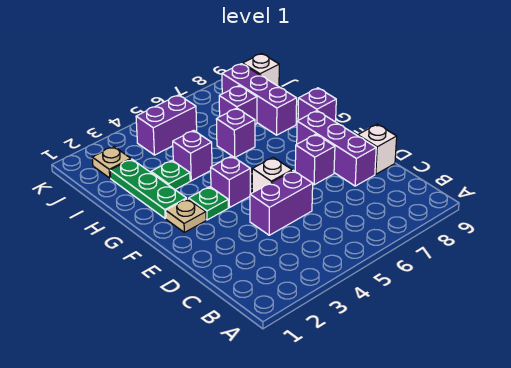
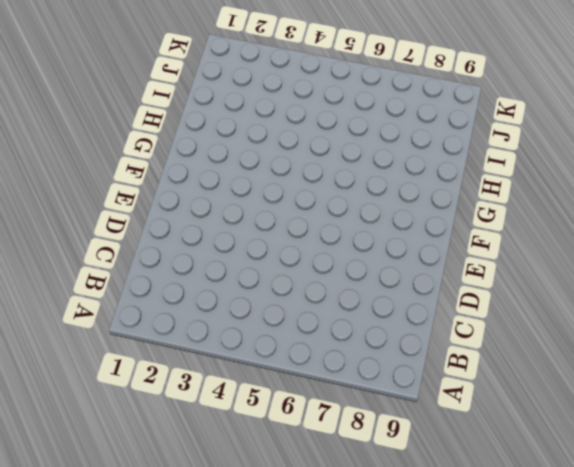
none -> purple 1x2 brick [250,171,313,235]
none -> purple 1x3 brick [297,111,376,186]
none -> white 1x1 brick [358,124,397,174]

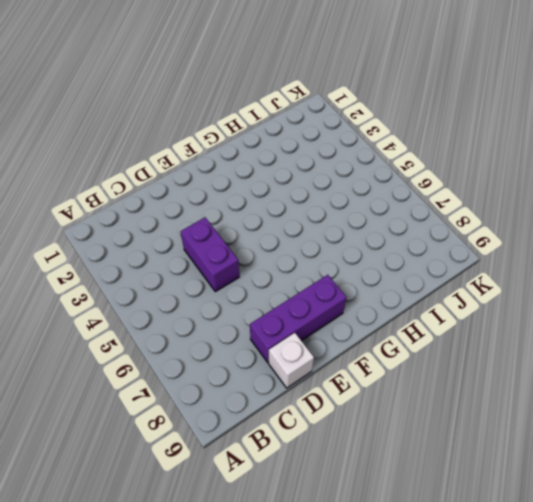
none -> white 1x1 brick [252,157,292,193]
none -> purple 1x1 brick [295,134,335,185]
none -> tan 1x1 plate [166,199,206,232]

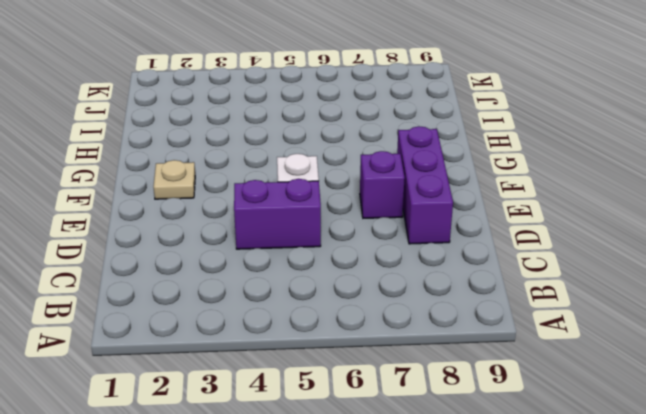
none -> white 1x1 brick [358,124,397,174]
none -> green 1x1 plate [189,187,228,220]
none -> purple 1x1 brick [211,156,250,207]

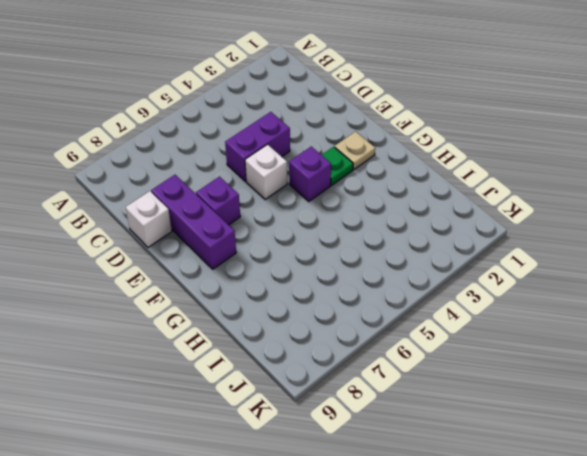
none -> green 1x3 plate [110,159,187,218]
none -> purple 1x1 brick [298,88,336,122]
none -> green 1x1 plate [151,160,190,189]

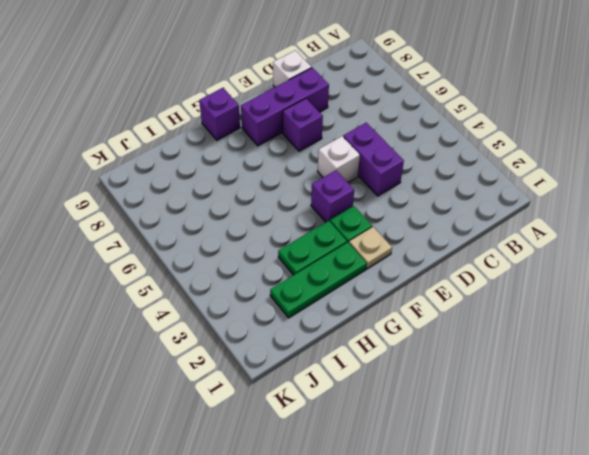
green 1x2 plate [278,221,347,275] -> green 1x1 plate [151,160,190,189]
none -> purple 1x1 brick [173,130,212,181]
none -> purple 1x1 brick [216,108,255,158]
none -> purple 1x3 brick [222,64,297,135]

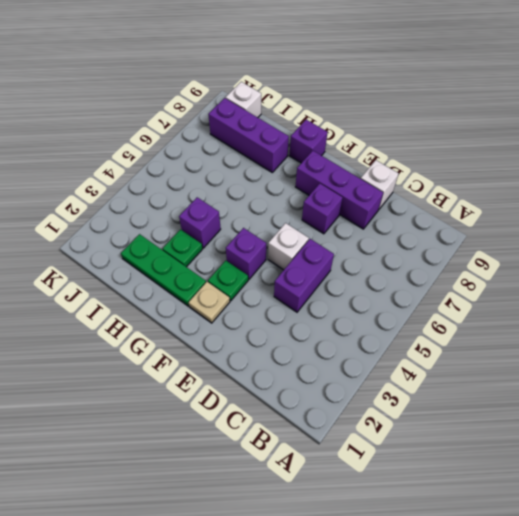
none -> purple 1x1 brick [216,108,255,158]
none -> purple 1x1 brick [219,86,257,125]
none -> tan 1x1 plate [92,146,131,178]

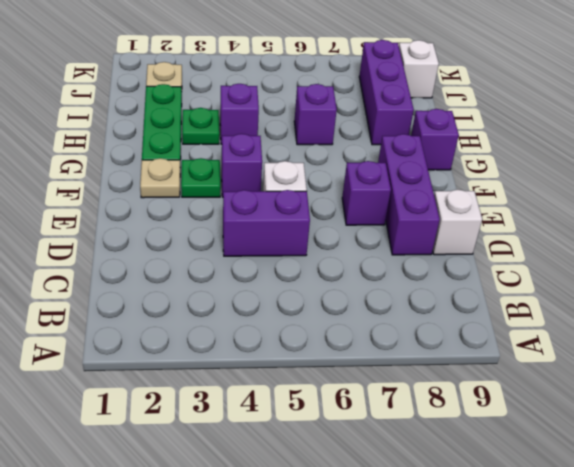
none -> purple 1x1 brick [219,86,257,125]
none -> purple 1x2 brick [136,95,197,155]

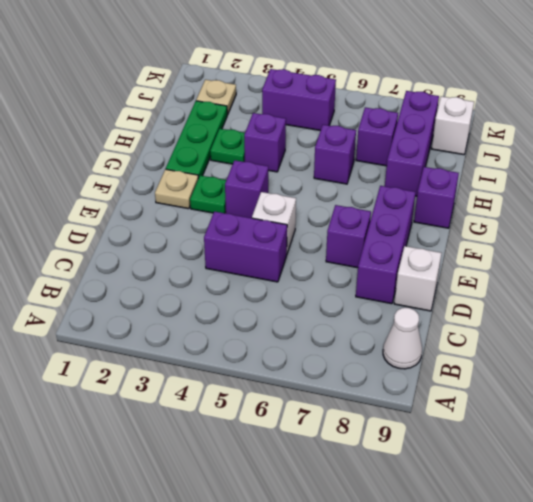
white 1x1 cone [383,308,422,369] -> none

